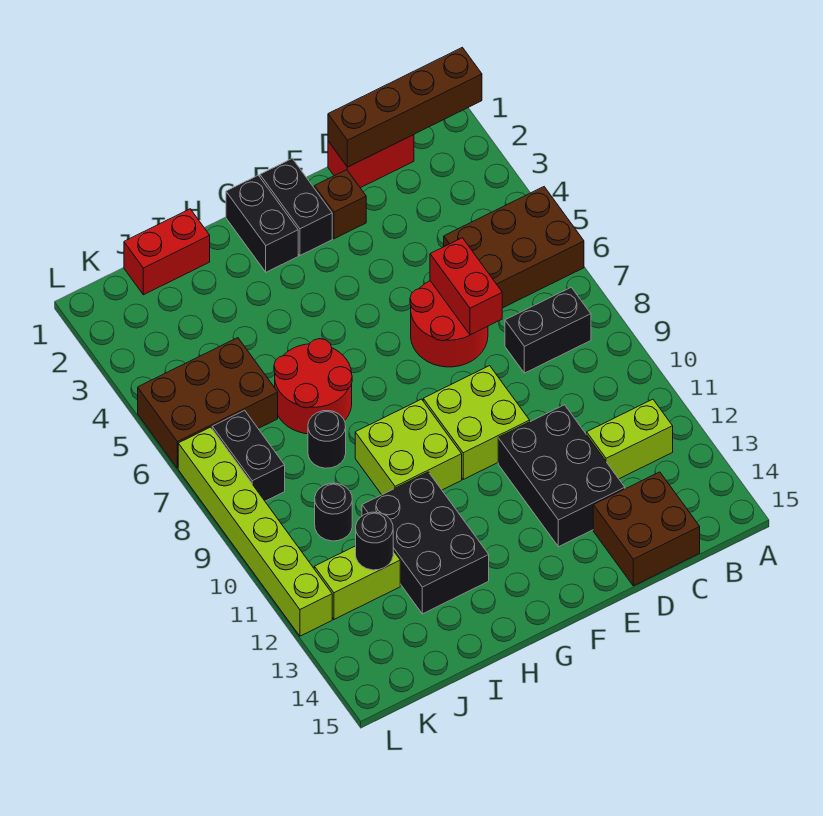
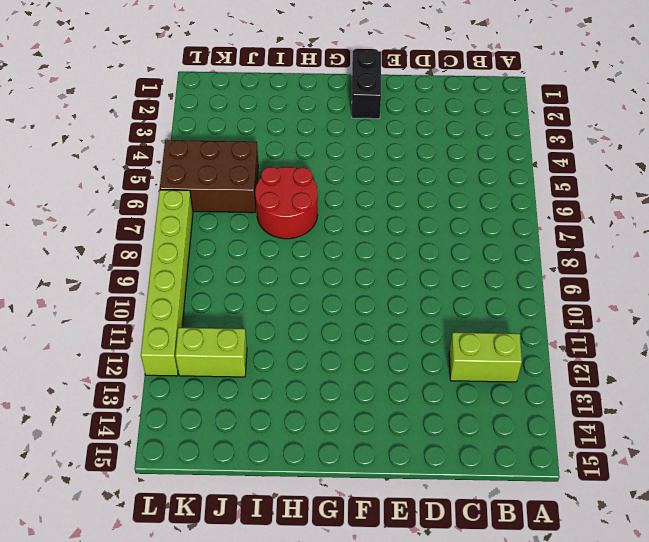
none -> brown 2x3 brick [444,187,584,308]
none -> black 1x2 brick [505,287,591,373]
none -> red 1x2 brick [328,135,414,188]

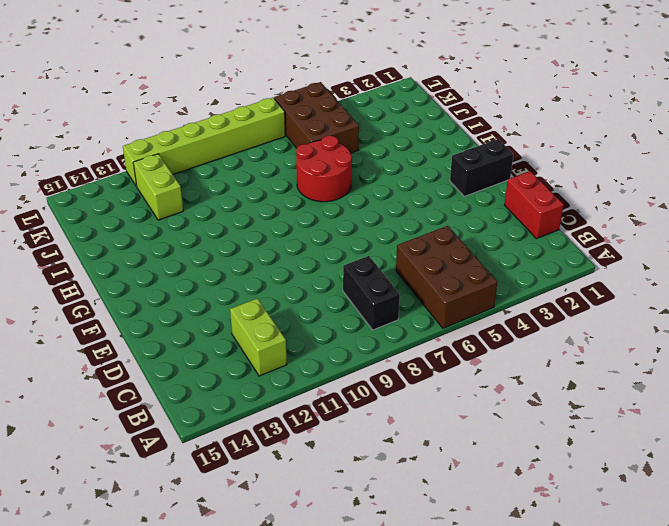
none -> brown 2x2 brick [593,472,700,586]
none -> red 2x2 round brick [410,281,488,367]
none -> black 2x3 brick [498,405,625,547]

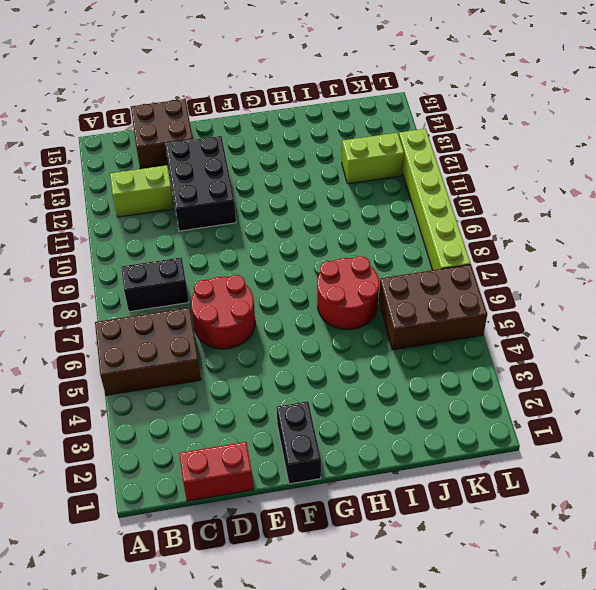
none -> brown 1x1 brick [314,170,366,239]
none -> lime 2x2 brick [423,366,530,479]
none -> black 1x2 brick [226,175,298,272]

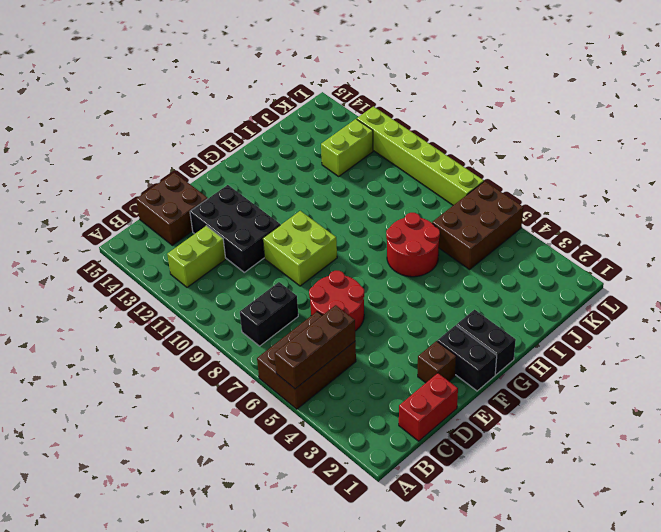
brown 1x3 brick [275,305,355,389] -> none
none -> lime 2x2 brick [355,399,462,495]
none -> black 2x3 brick [362,472,489,614]
none -> red 1x2 brick [124,209,210,295]

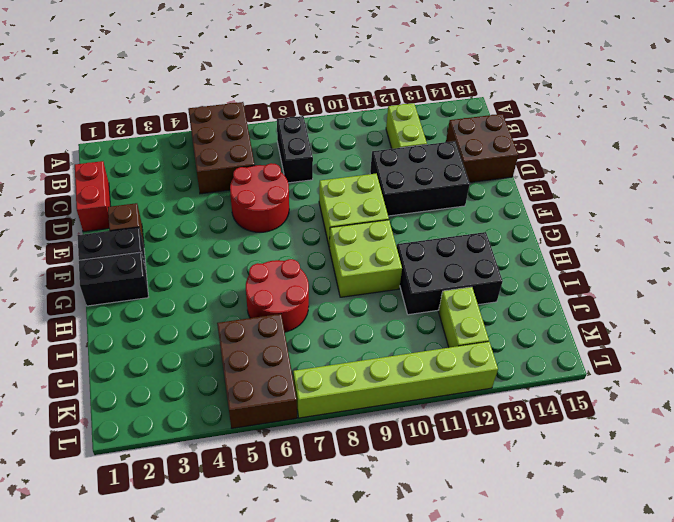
none -> red 1x2 brick [124,209,210,295]
none -> black 1x1 round brick [308,411,346,468]
none -> black 1x1 round brick [315,483,352,541]

